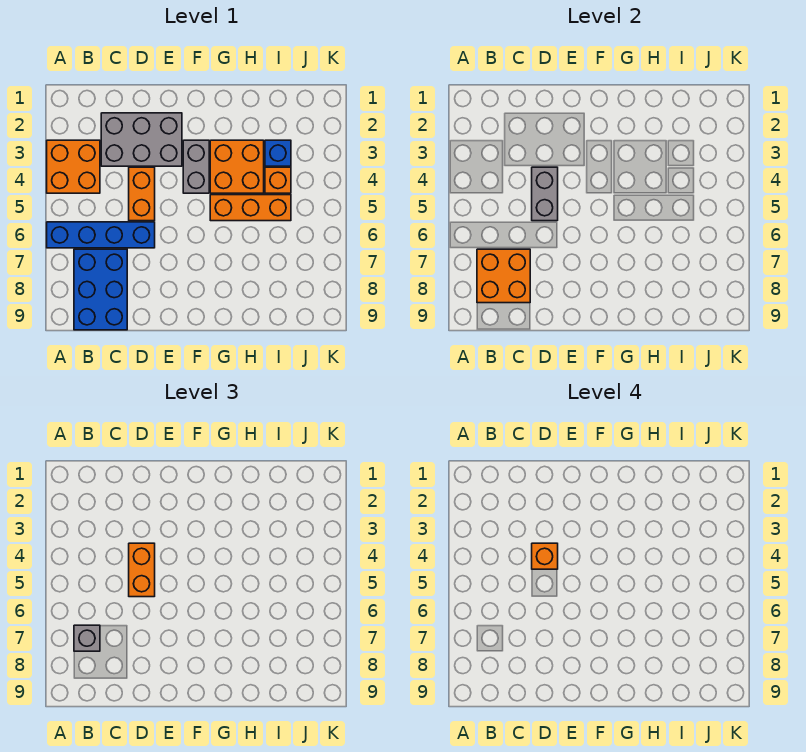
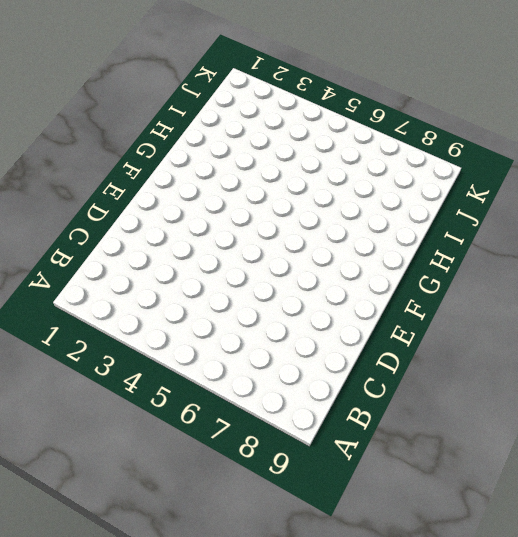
none -> orange 2x2 brick [47,140,100,193]
none -> blue 1x4 brick [47,222,155,248]
none -> blue 2x3 brick [74,249,127,330]

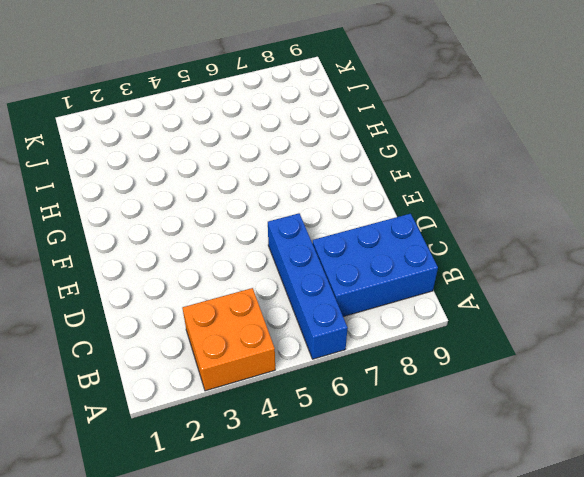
none -> grey 2x3 brick [101,113,182,166]
none -> orange 1x2 brick [129,167,155,221]
none -> grey 1x2 brick [183,140,209,193]

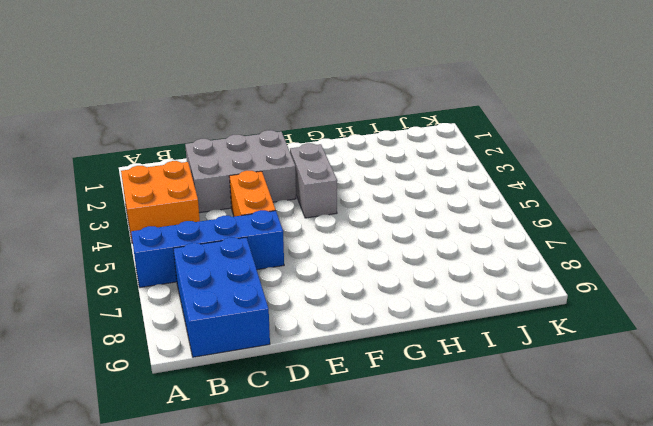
none -> orange 2x2 brick [210,140,264,193]
none -> orange 1x3 brick [210,195,291,221]
none -> blue 1x1 brick [265,140,291,166]

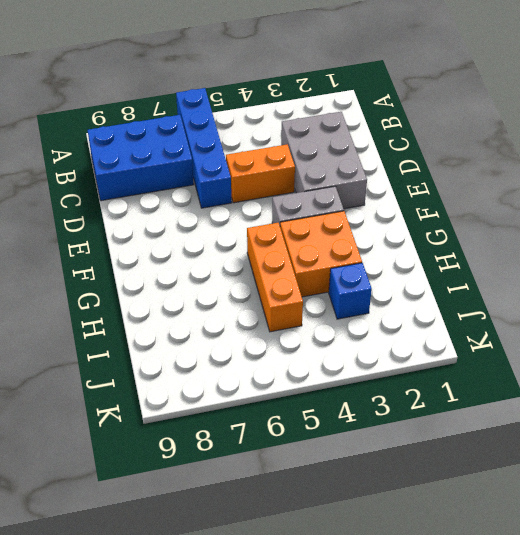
none -> orange 2x2 brick [47,140,100,193]
none -> orange 1x1 brick [265,167,291,193]
none -> orange 2x2 brick [477,249,530,303]

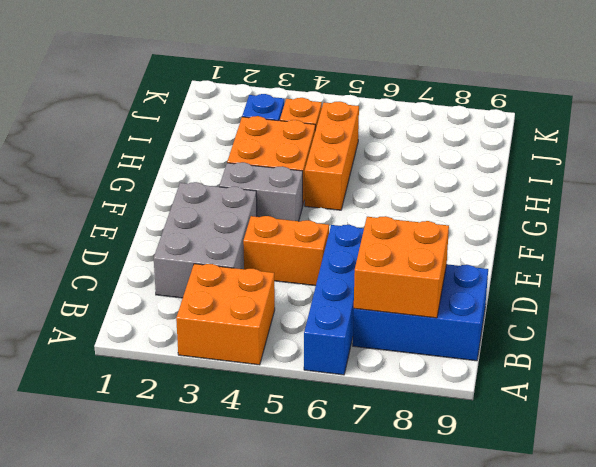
none -> grey 1x2 brick [532,167,558,221]
none -> grey 1x1 brick [74,625,100,651]
none -> orange 1x2 brick [129,543,155,597]

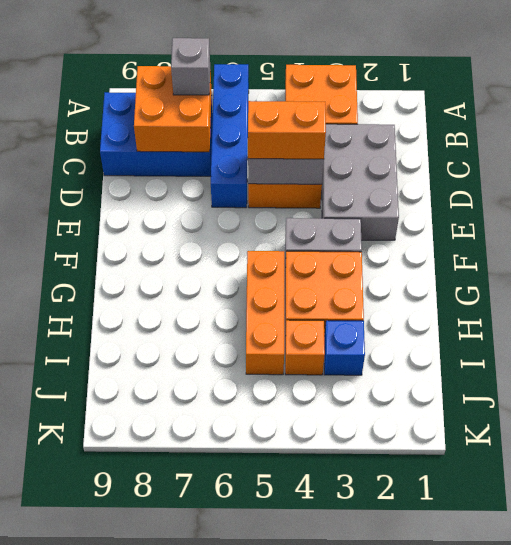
none -> orange 1x1 brick [532,543,558,569]

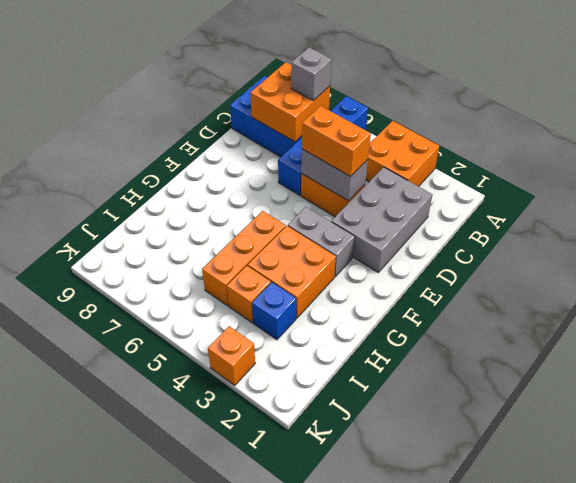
orange 1x1 brick [208,326,255,385] -> orange 1x1 brick moved to [532,543,558,569]

